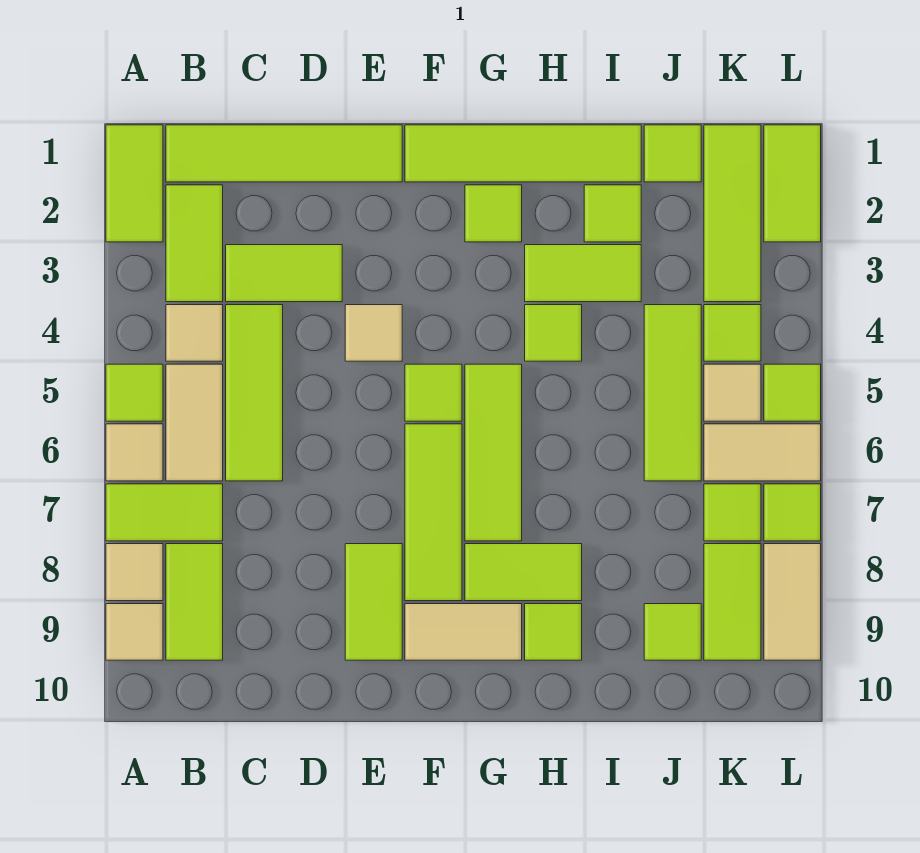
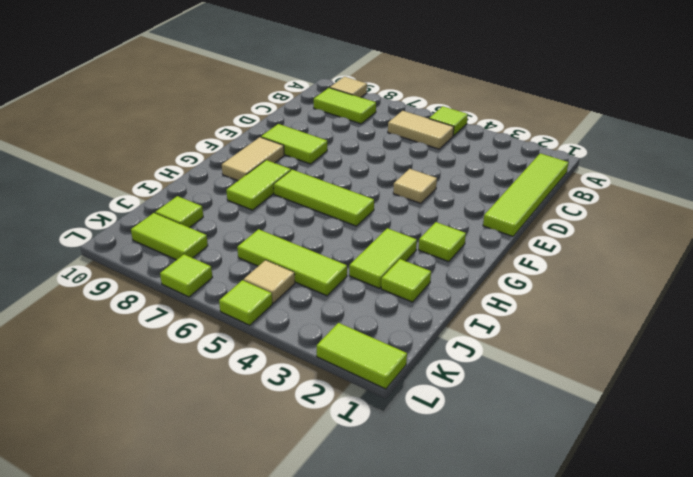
none -> lime 1x2 tile [106,125,163,242]
none -> tan 1x1 tile [106,424,163,481]
none -> lime 1x2 tile [106,484,223,541]
none -> tan 1x1 tile [106,544,163,601]

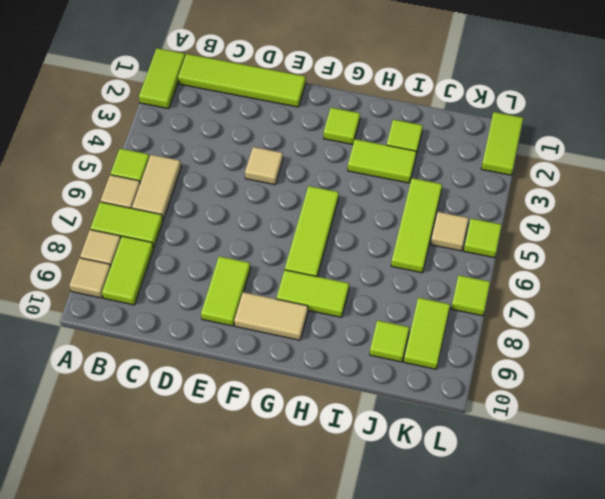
none -> lime 1x2 tile [166,185,223,302]
none -> tan 1x1 tile [166,305,223,361]
none -> lime 1x2 tile [226,245,342,302]
none -> lime 1x3 tile [226,305,283,481]

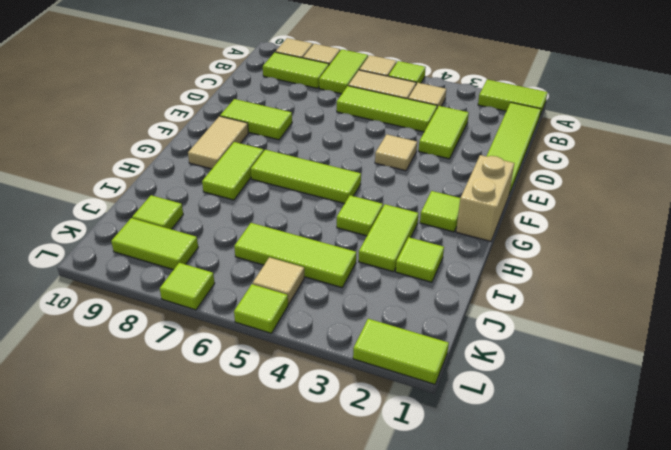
tan 1x2 brick [456,155,514,241] -> lime 1x4 tile [405,125,641,182]
none -> lime 1x2 tile [166,185,223,302]
none -> lime 1x1 tile [405,364,462,421]
none -> lime 1x3 tile [405,424,462,601]
none -> lime 1x1 tile [525,604,582,660]

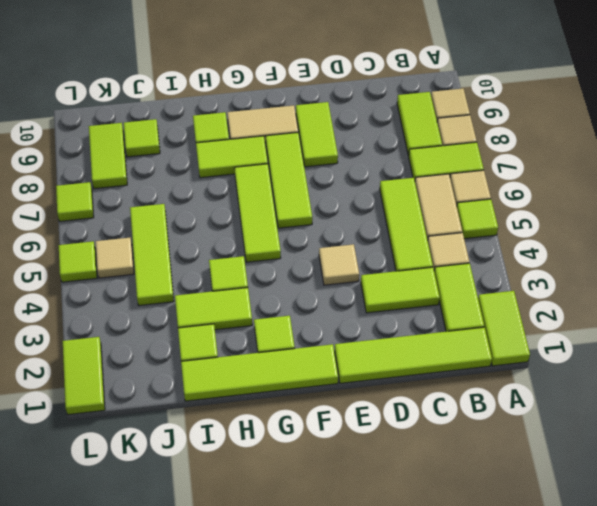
none -> lime 1x1 tile [405,364,462,421]
none -> lime 1x1 tile [644,125,701,182]
none -> lime 1x3 tile [704,125,761,302]
none -> lime 1x1 tile [704,305,761,361]

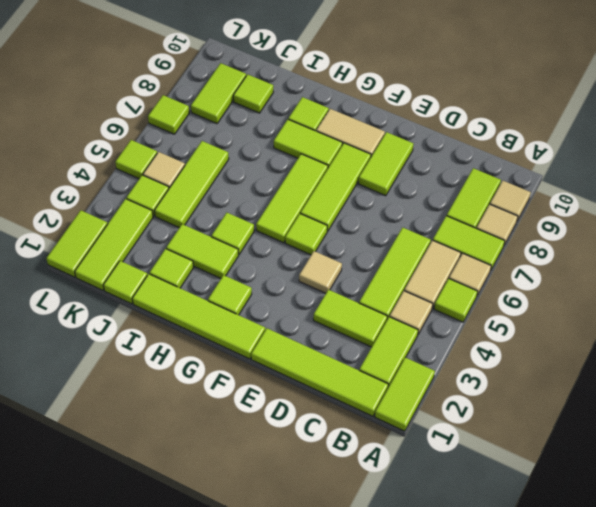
none -> tan 1x2 tile [704,424,821,481]
none -> lime 1x1 tile [704,484,761,541]
none -> tan 1x2 tile [764,544,821,660]

